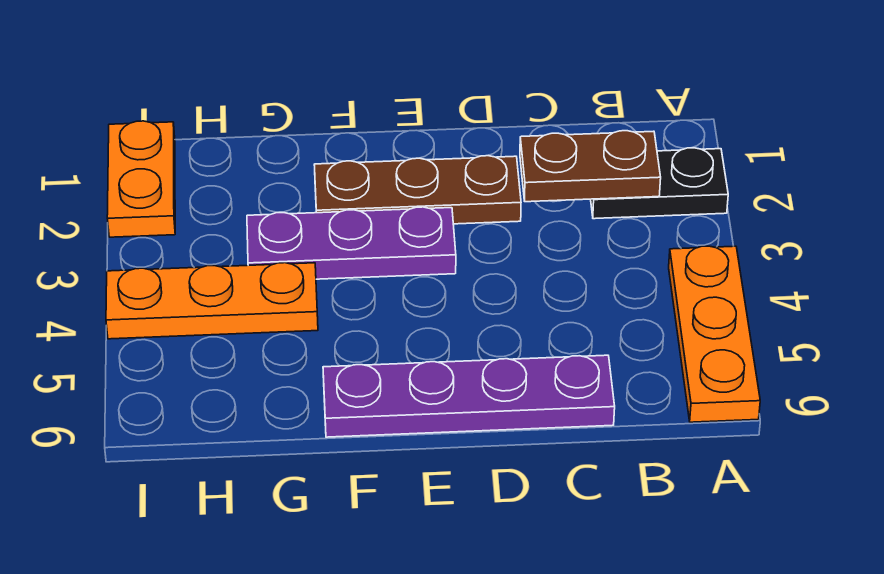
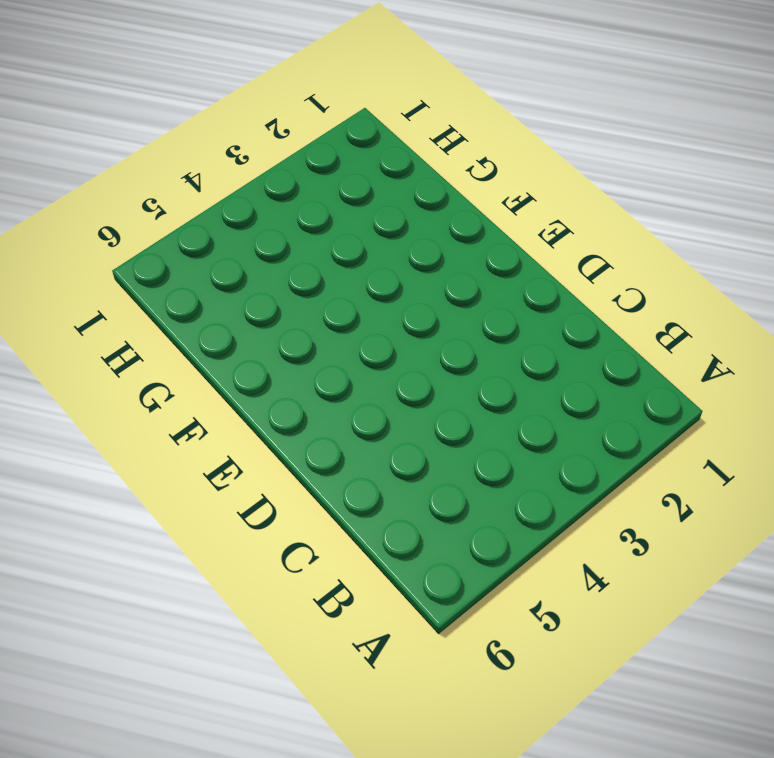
none -> black 1x2 plate [591,148,728,219]
none -> orange 1x3 plate [669,246,760,422]

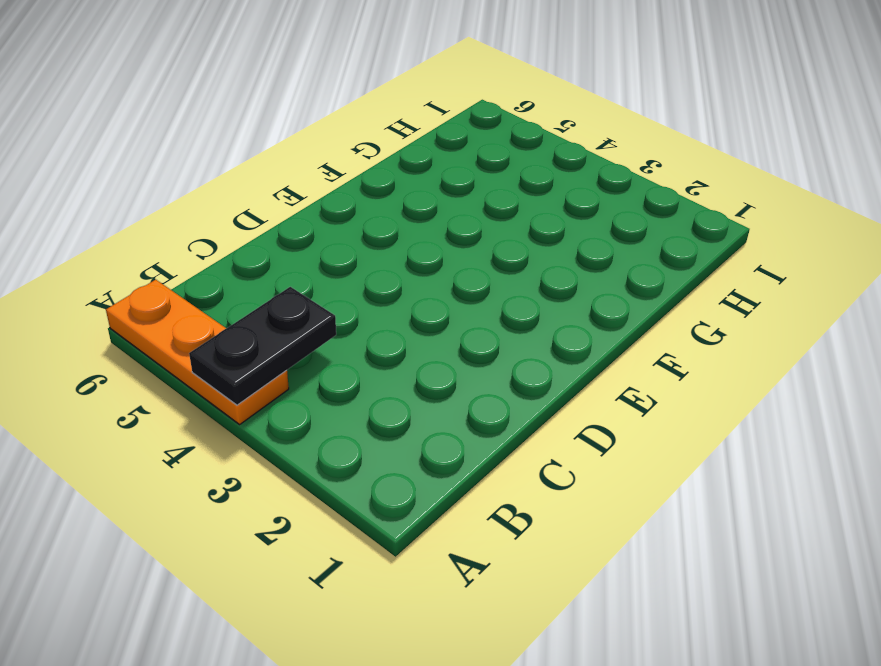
black 1x2 plate [189,287,336,405] -> black 1x2 plate moved to [591,148,728,219]
none -> purple 1x4 plate [323,355,615,437]
none -> brown 1x3 plate [314,156,521,224]

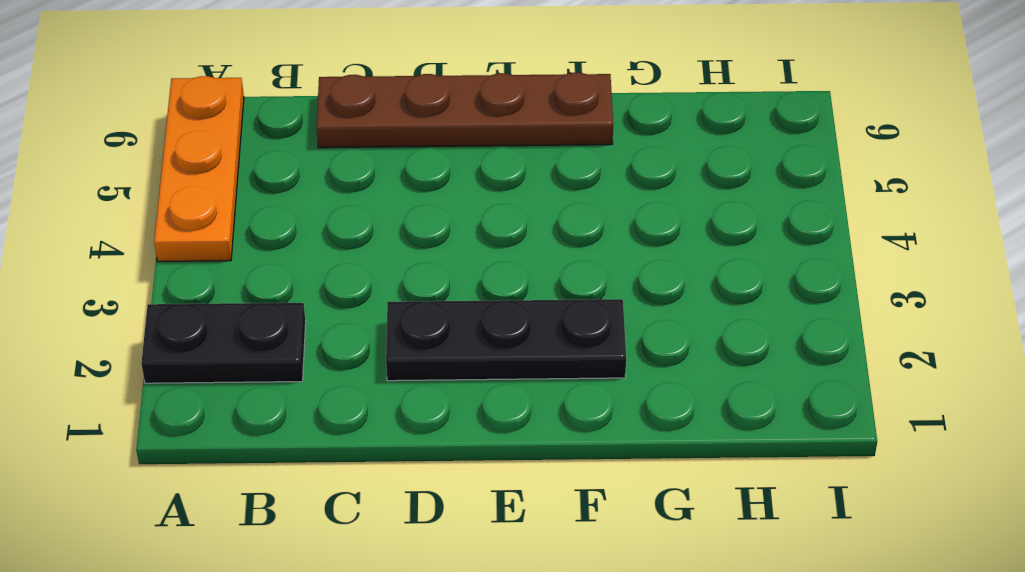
brown 1x4 plate [316,73,613,148] -> purple 1x4 plate [323,355,615,437]
black 1x3 plate [386,299,626,381] -> brown 1x3 plate [314,156,521,224]
none -> purple 1x3 plate [247,207,456,279]
none -> orange 1x3 plate [106,263,318,339]

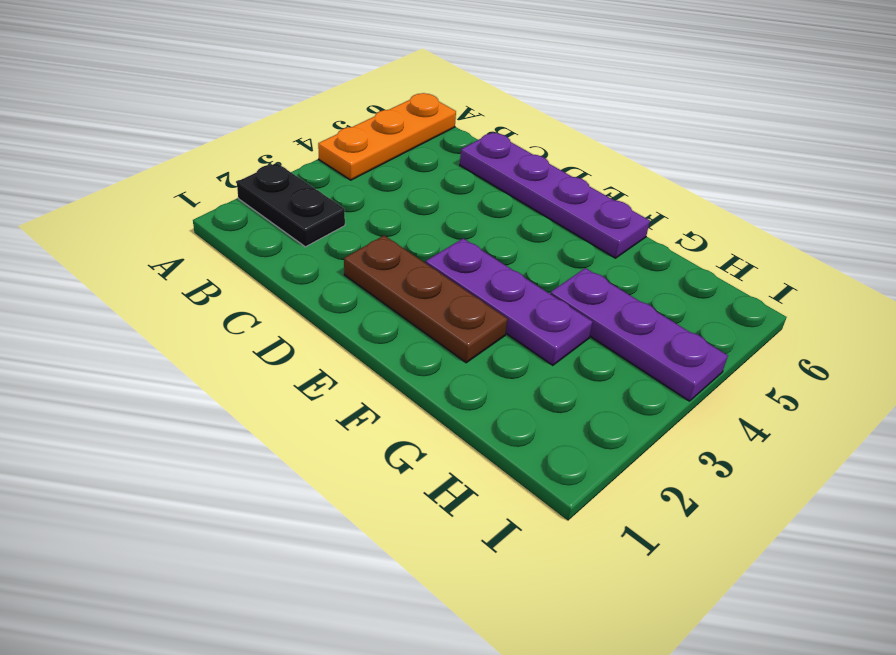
purple 1x3 plate [550,268,728,401] -> orange 1x3 plate [106,263,318,339]
none -> orange 1x2 plate [107,121,175,237]
none -> brown 1x2 plate [520,131,661,202]

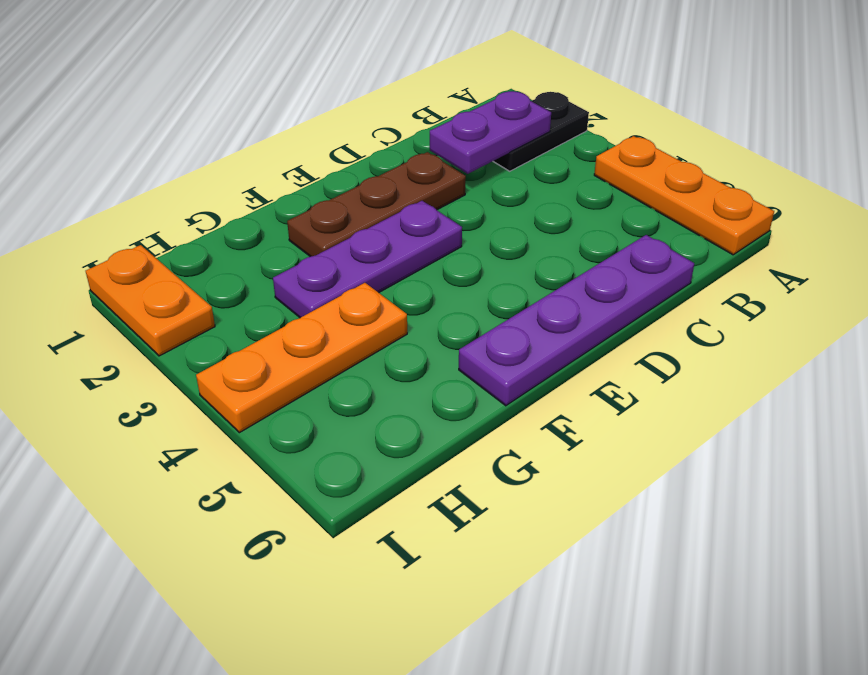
purple 1x2 plate [430,91,551,174] -> brown 1x2 plate [520,131,661,202]

